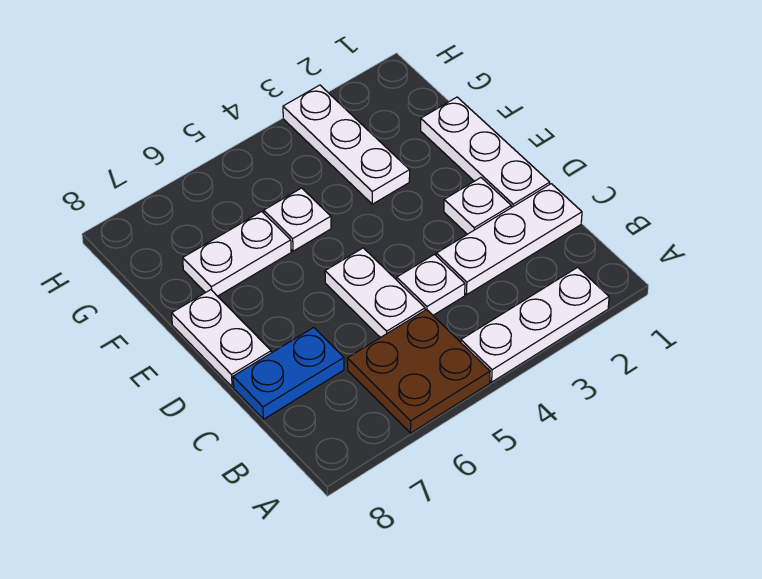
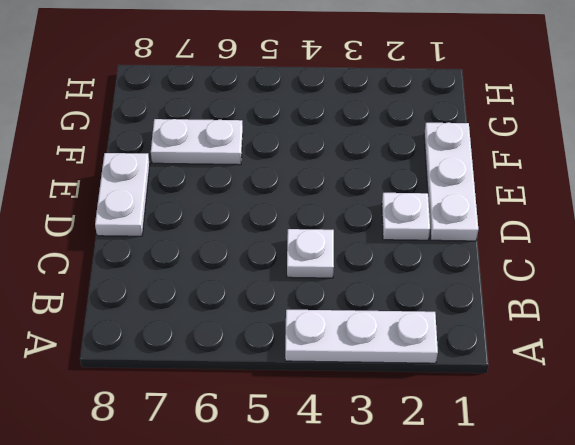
none -> brown 2x2 plate [347,310,490,433]
none -> white 1x3 plate [436,184,582,295]
none -> white 1x2 plate [325,248,425,338]

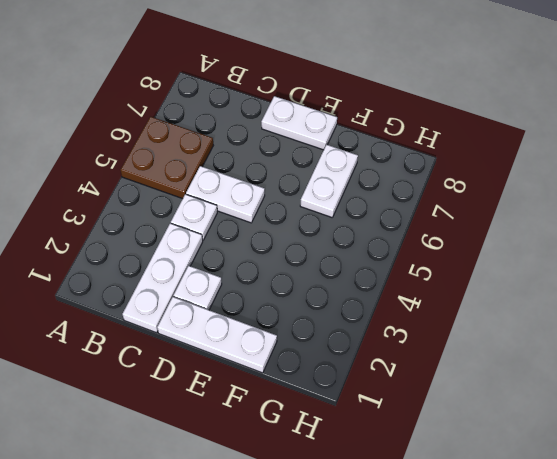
none -> white 1x3 plate [461,267,609,382]
none -> blue 1x2 plate [233,328,344,419]
none -> white 1x3 plate [283,85,410,204]

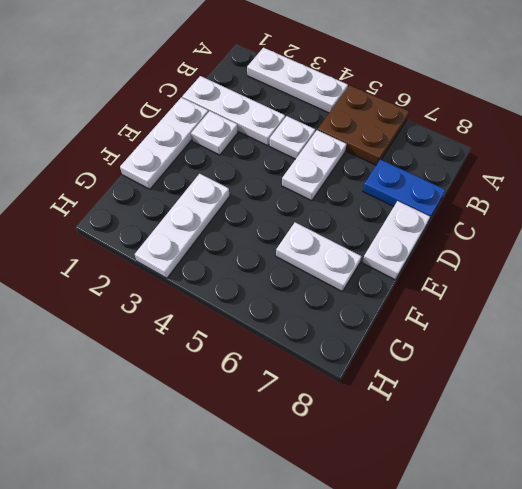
none -> white 1x1 plate [264,188,331,251]

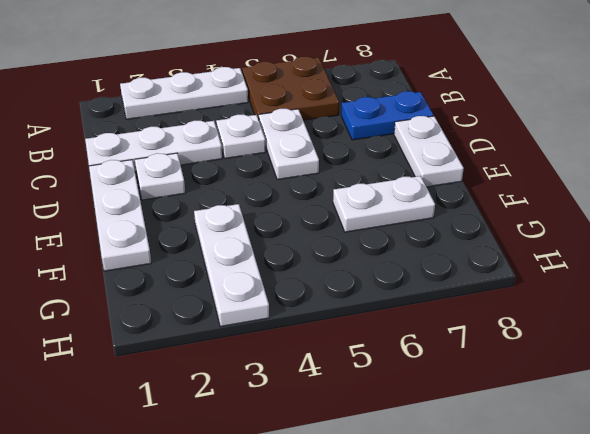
none -> white 1x1 plate [264,188,331,251]

